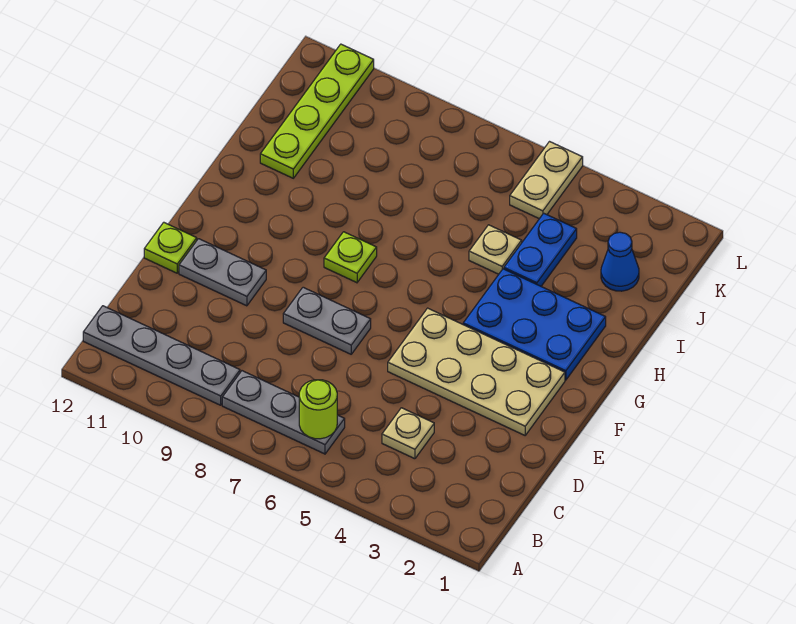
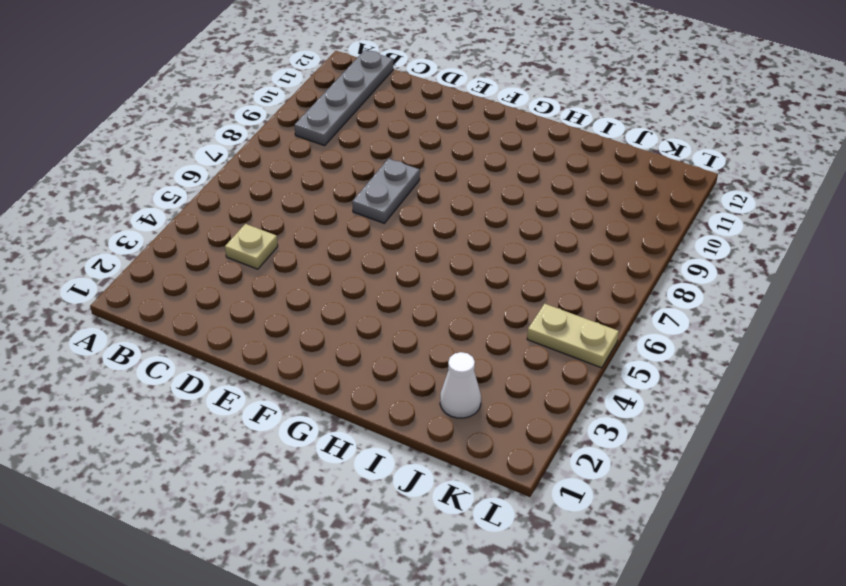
white 1x1 cone [440,352,481,418] -> blue 1x1 cone [601,232,639,291]
none -> grey 1x3 plate [222,371,345,454]
none -> tan 2x4 plate [388,308,565,435]
none -> grey 1x2 plate [179,239,266,306]

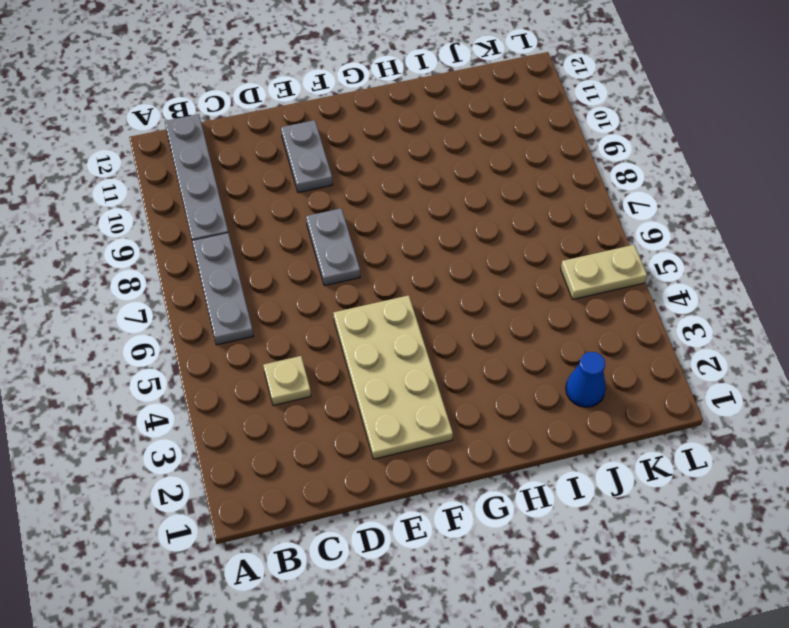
none -> lime 1x1 plate [144,222,197,273]
none -> blue 2x3 plate [463,269,606,380]
none -> lime 1x1 plate [324,232,377,283]

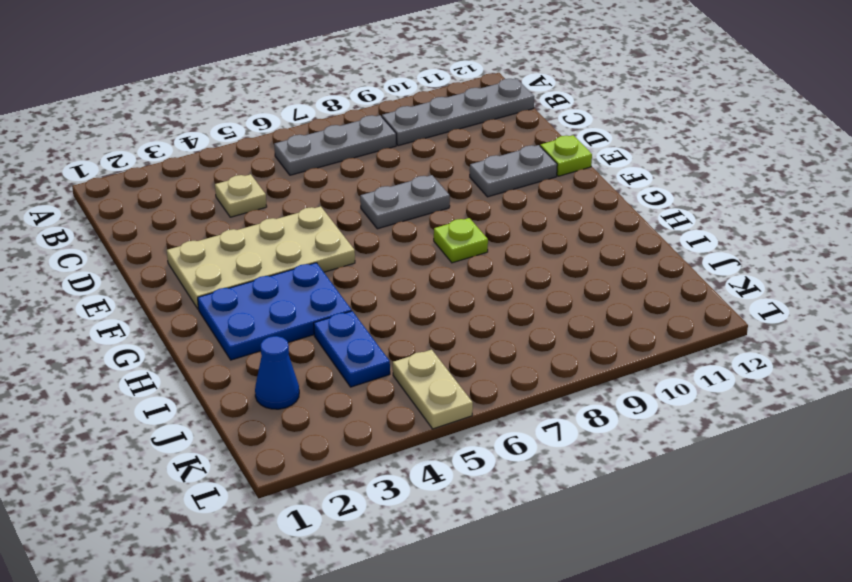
none -> tan 1x1 plate [469,225,522,274]
none -> lime 1x4 plate [260,44,374,178]
none -> lime 1x1 round brick [299,380,337,439]

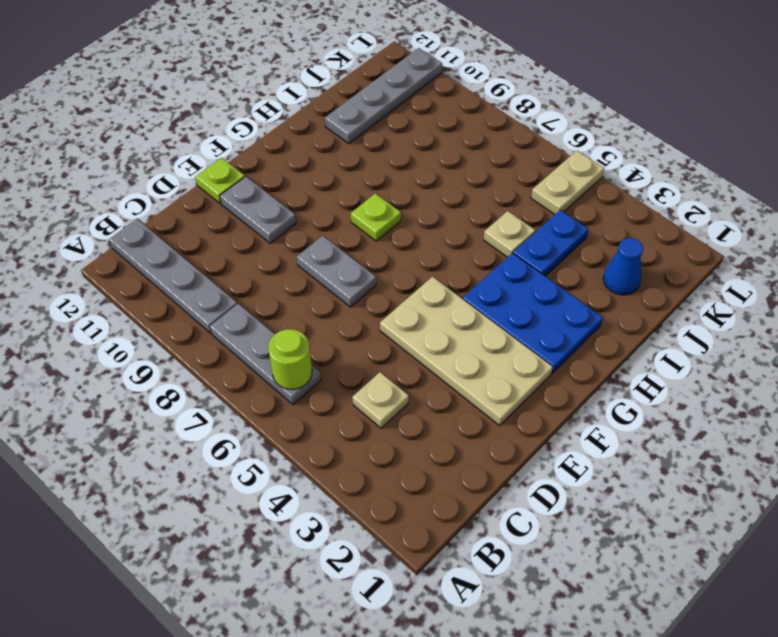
grey 1x4 plate [325,48,442,144] -> lime 1x4 plate [260,44,374,178]

